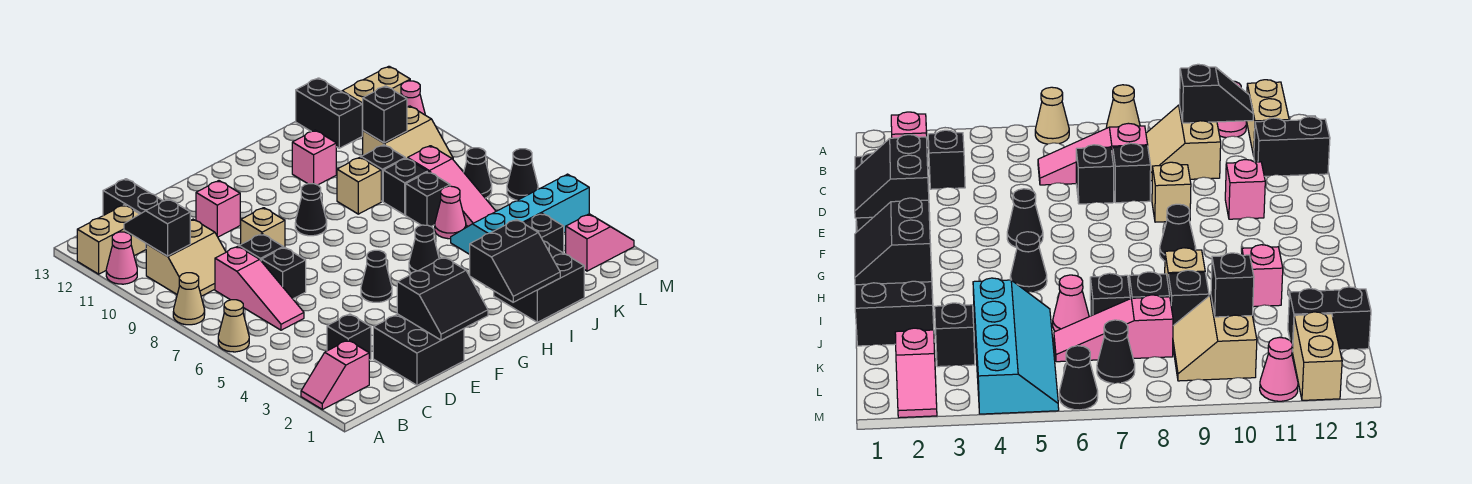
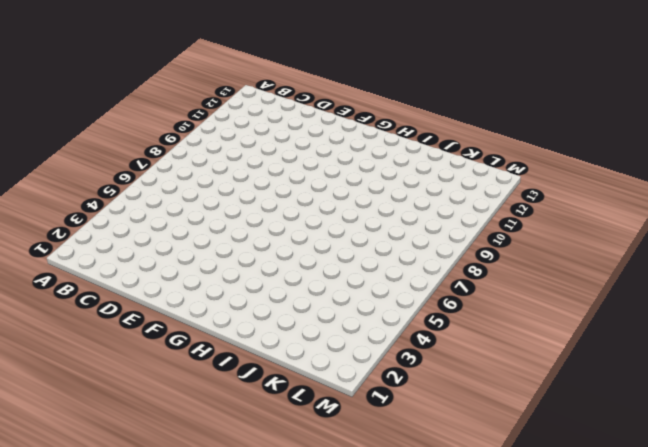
none -> pink 1x2 slope [301,340,369,410]
none -> tan 1x1 cone [218,300,249,352]
none -> tan 1x1 cone [173,273,205,325]
none -> pink 1x1 cone [106,232,137,284]

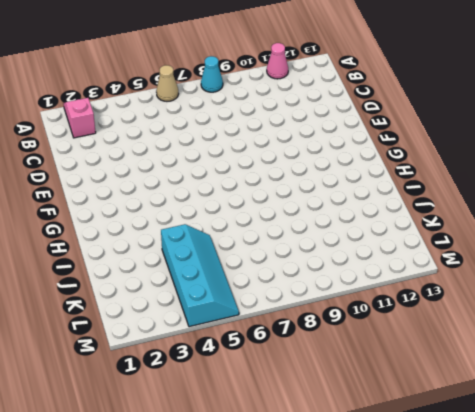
cyan 1x1 cone [201,56,223,92] -> tan 1x1 cone [173,273,205,325]
none -> tan 1x2 brick [77,205,146,274]
none -> tan 2x2 slope [146,219,226,296]
none -> black 1x1 brick [327,314,371,360]
none -> pink 1x3 slope [215,246,304,330]

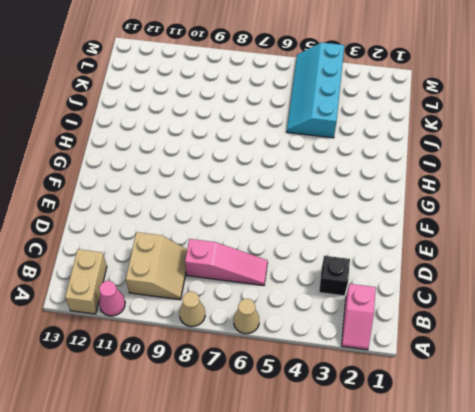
none -> black 1x2 brick [103,179,162,216]
none -> black 2x2 brick [373,314,464,385]
none -> black 1x1 brick [261,247,306,299]
none -> black 1x1 brick [239,234,283,260]

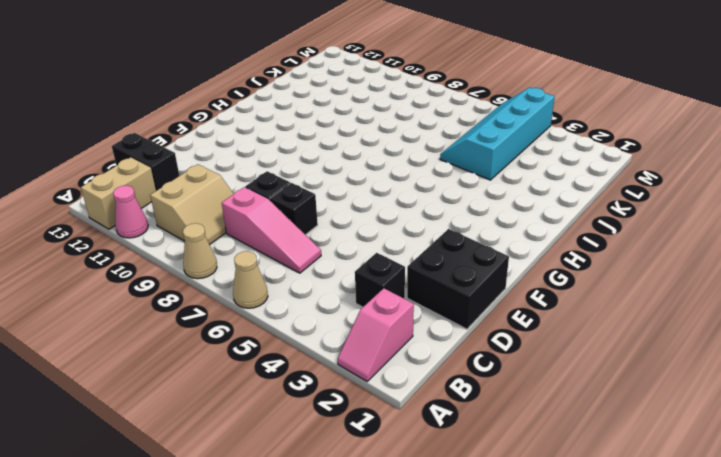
none -> tan 1x1 brick [241,208,285,247]
none -> pink 1x1 brick [196,181,240,237]
none -> black 1x1 cone [361,250,392,302]
none -> black 1x1 cone [295,184,327,236]

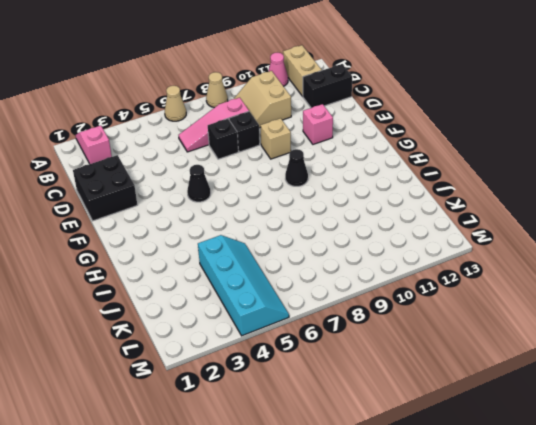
none -> black 1x1 brick [327,314,371,360]
none -> black 1x1 cone [409,225,439,273]
none -> black 2x2 brick [494,241,584,322]
none -> tan 1x1 brick [337,157,381,214]

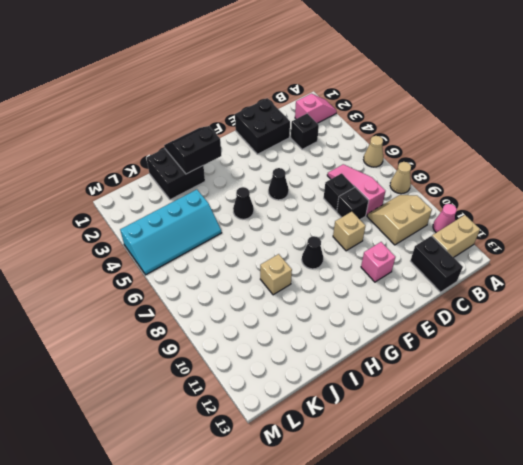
none -> pink 1x1 brick [292,130,336,185]
none -> pink 1x1 cone [435,186,466,239]
none -> black 1x1 brick [406,172,450,227]
none -> black 1x1 brick [383,158,428,215]

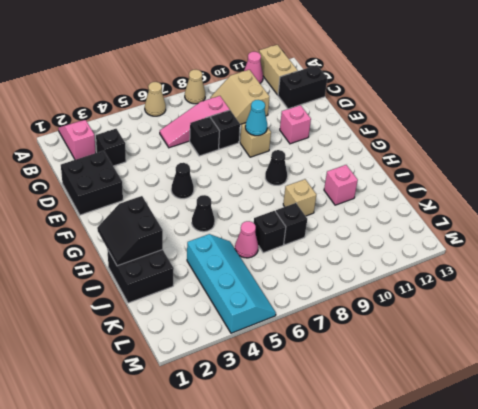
cyan 1x1 cone [245,100,267,136] -> none
none -> black 1x1 brick [361,145,405,201]
none -> black 1x1 brick [524,213,564,253]
none -> pink 1x3 slope [408,146,496,226]
none -> tan 2x2 slope [362,106,453,159]

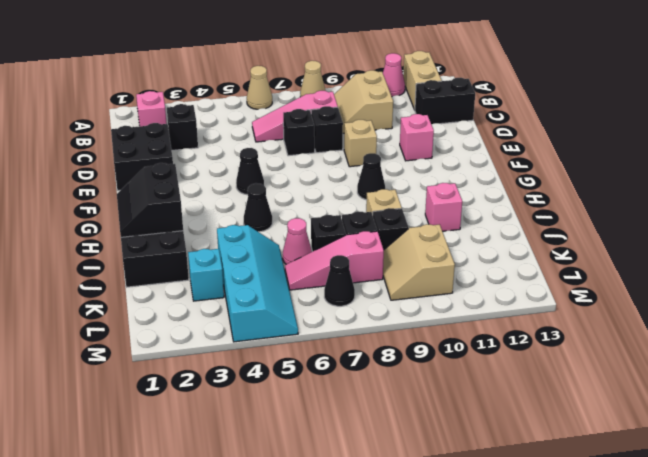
cyan 1x1 brick [188,249,224,301] -> black 1x1 brick [524,213,564,253]
none -> black 1x2 brick [296,78,362,148]
none -> pink 1x2 slope [566,214,634,271]
none -> tan 1x2 brick [342,66,410,135]
none -> black 1x1 cone [507,149,538,200]

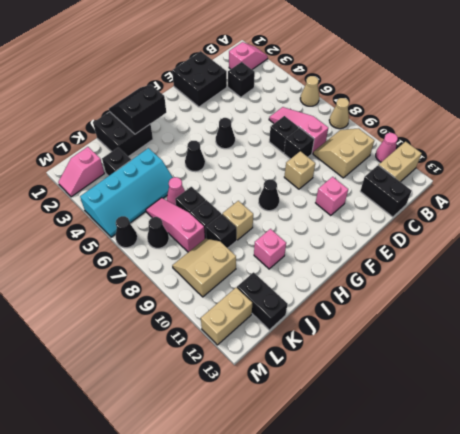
none -> pink 1x1 cone [401,81,425,115]
none -> black 1x2 slope [124,199,190,256]
none -> black 2x2 slope [397,257,488,340]
none -> black 1x1 brick [363,86,407,143]

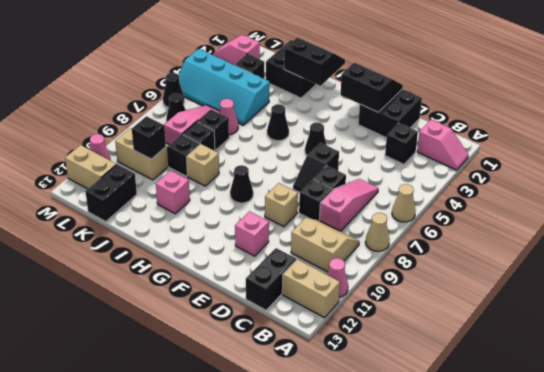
black 1x2 slope [293,143,339,192] -> black 1x2 slope moved to [124,199,190,256]

